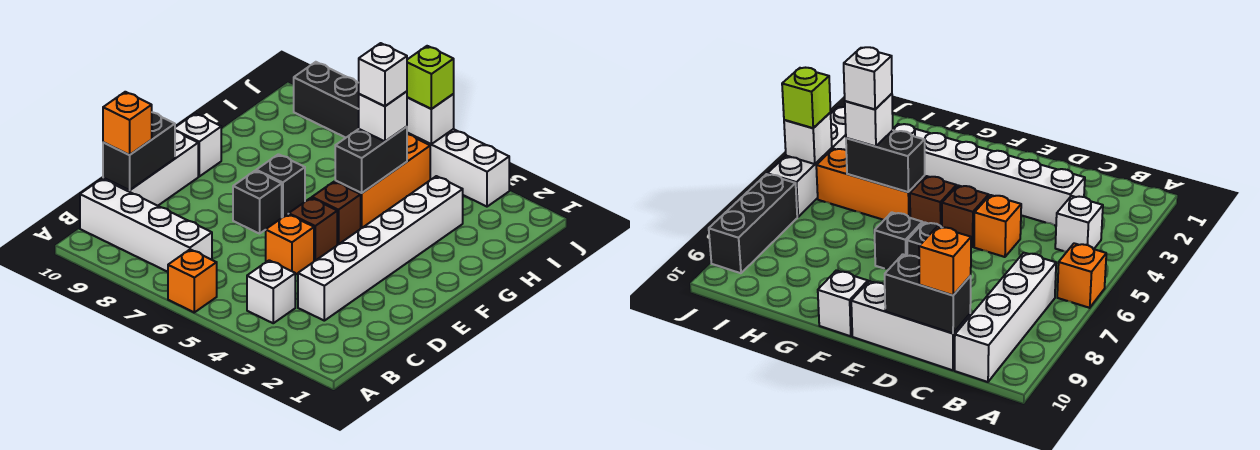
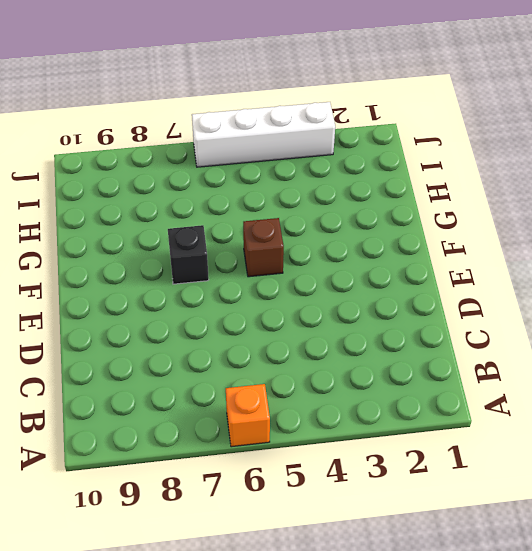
none -> white 1x1 brick [247,260,295,323]
none -> white 1x4 brick [80,179,212,272]
none -> white 1x6 brick [298,176,463,321]

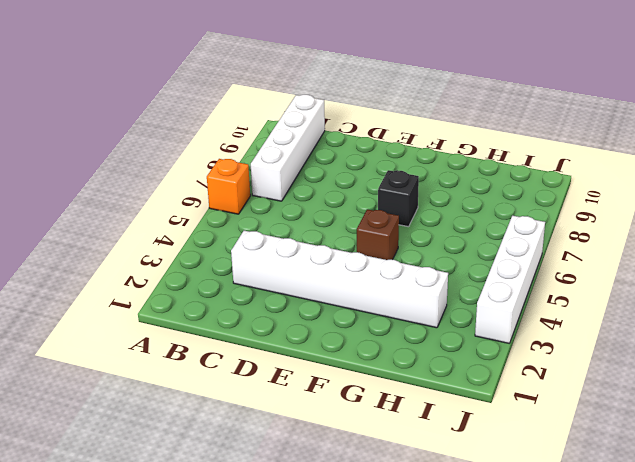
none -> white 1x1 brick [247,260,295,323]
none -> white 1x3 brick [103,131,198,206]
none -> orange 1x1 brick [266,214,314,275]

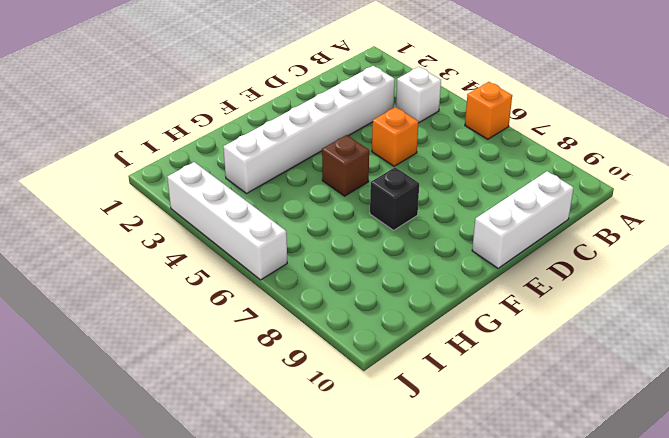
none -> white 1x4 brick [80,179,212,272]
none -> brown 1x1 brick [289,198,337,261]
none -> black 1x1 brick [233,171,282,234]

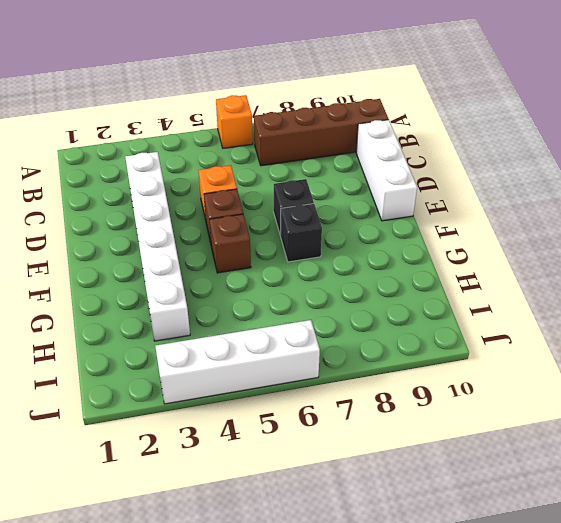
brown 1x4 brick [254,99,388,166] -> white 1x4 brick [80,179,212,272]
none -> white 1x1 brick [247,260,295,323]
none -> white 1x1 brick [175,114,221,176]
none -> orange 1x3 brick [335,134,430,228]

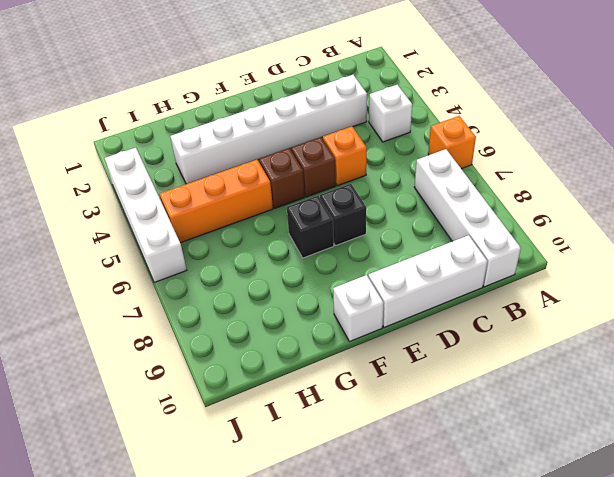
none -> black 1x3 brick [294,62,359,138]
none -> black 1x2 brick [103,112,175,190]
none -> black 1x2 brick [335,127,407,193]

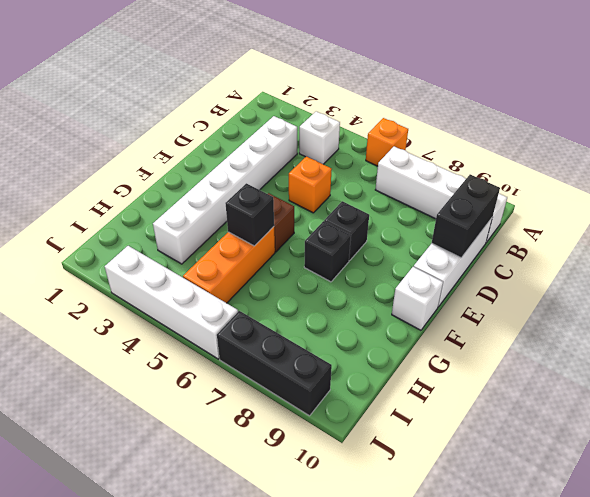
black 1x1 brick [225,183,274,246] -> black 1x2 brick [335,127,407,193]
none -> brown 1x1 brick [289,198,337,261]
none -> white 1x1 brick [407,94,454,144]
none -> orange 1x1 brick [103,92,152,155]

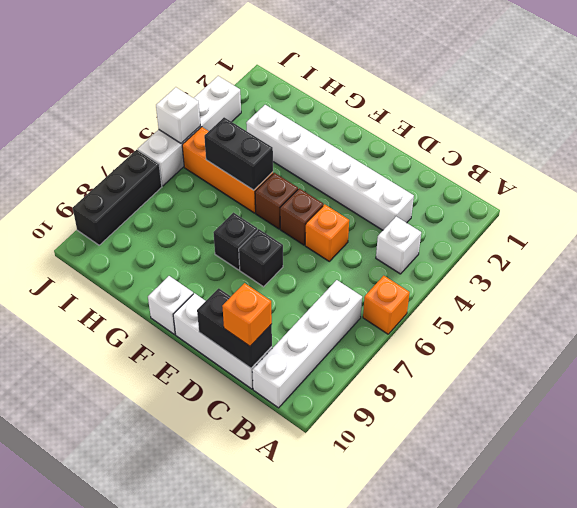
none -> white 1x1 brick [359,91,407,141]
none -> lime 1x1 brick [407,46,454,109]
none -> white 1x1 brick [359,43,407,106]

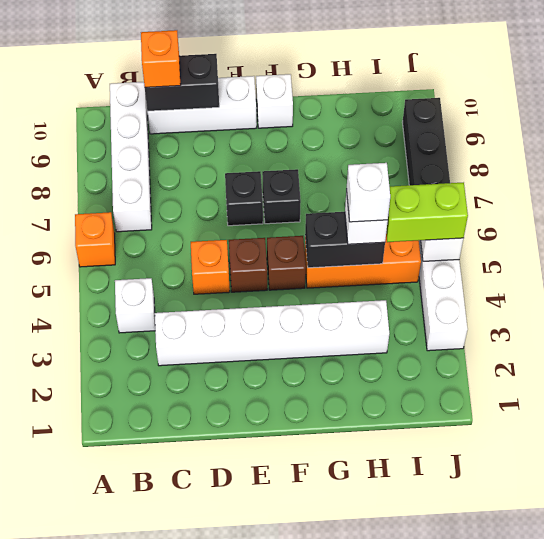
lime 1x2 brick [386,182,468,242] -> lime 1x1 brick [407,46,454,109]

